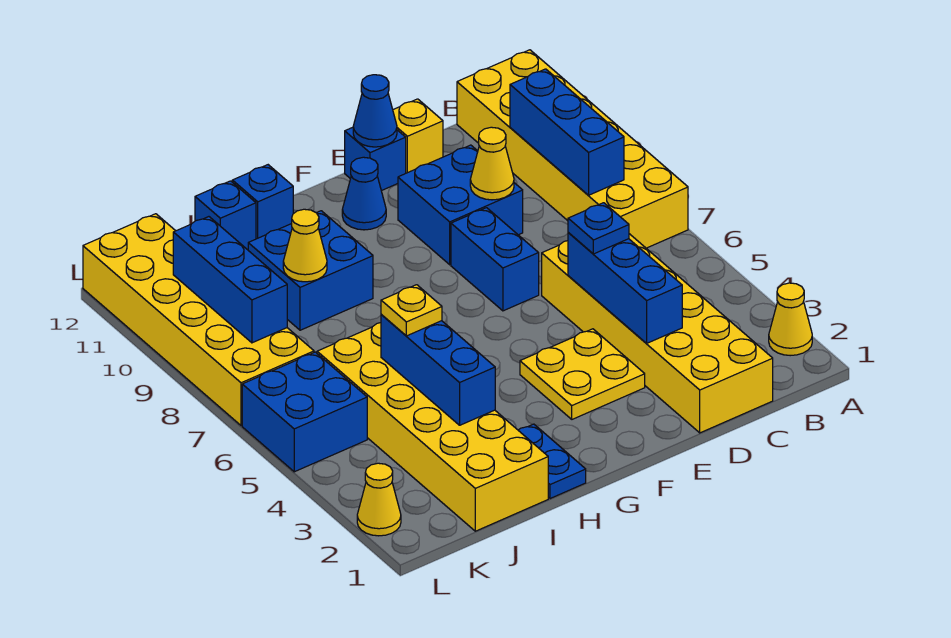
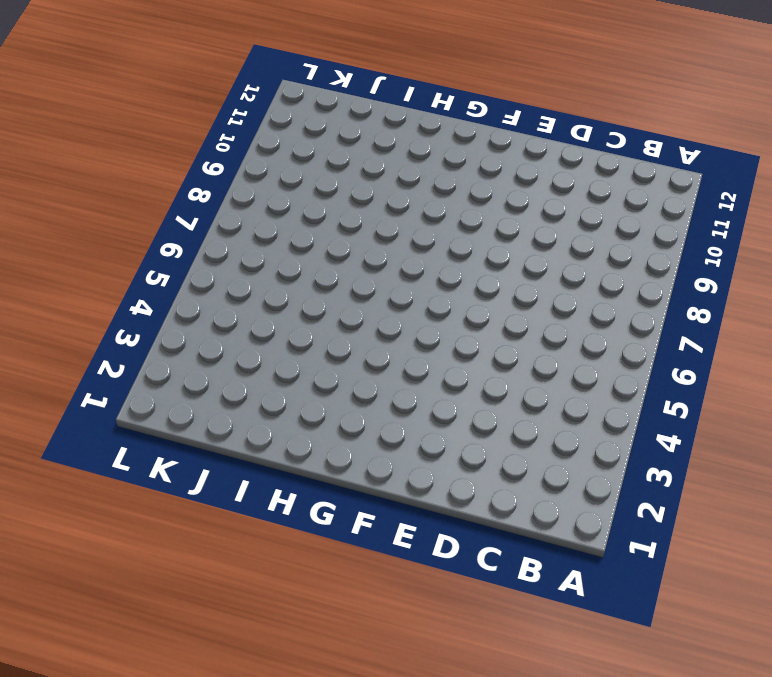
none -> yellow 1x1 cone [769,283,812,356]
none -> yellow 2x6 brick [457,50,688,248]
none -> yellow 2x6 brick [542,234,773,433]

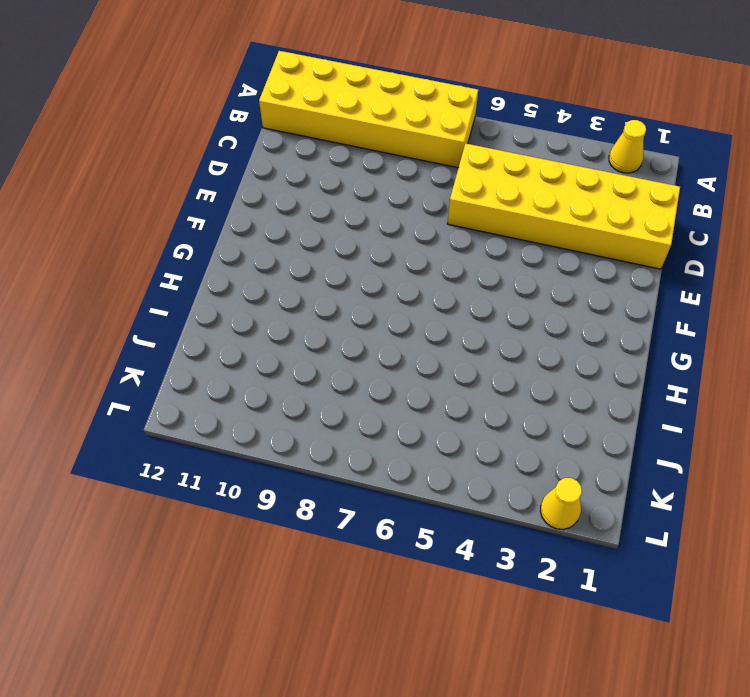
none -> blue 2x2 brick [398,145,523,265]
none -> yellow 1x1 brick [393,99,443,173]
none -> yellow 2x2 plate [520,329,645,419]

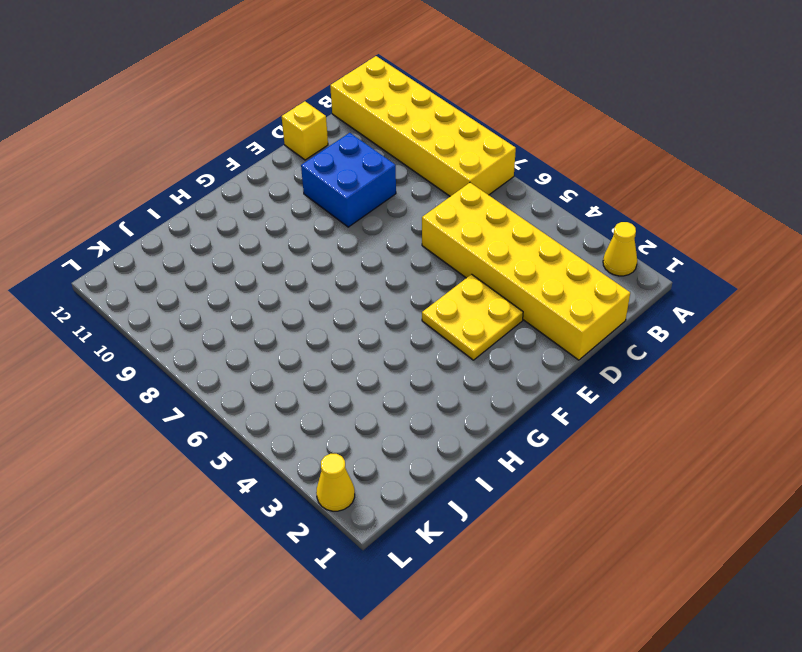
none -> blue 1x2 brick [451,208,539,311]
none -> blue 1x1 brick [345,127,406,191]
none -> blue 1x1 cone [342,157,386,230]

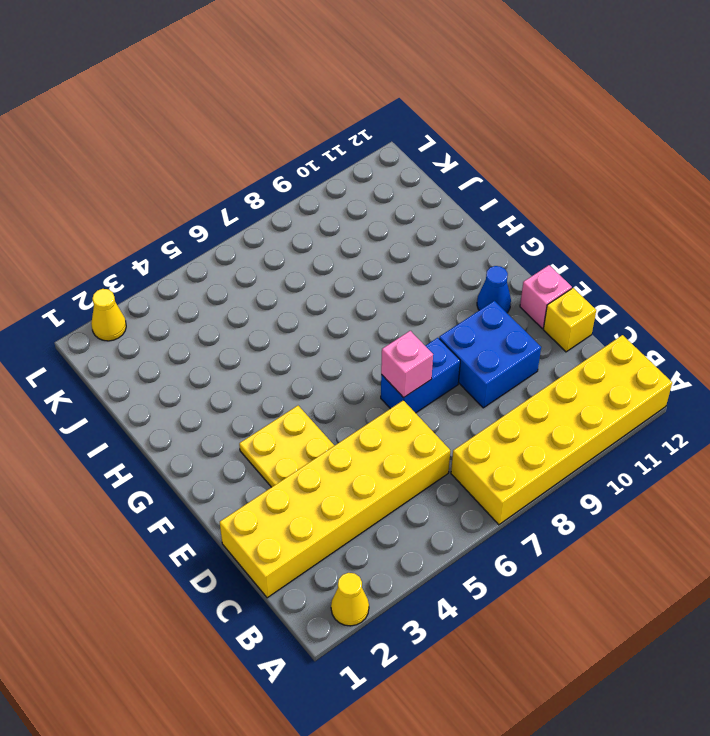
pink 1x1 brick [381,331,433,398] -> none
pink 1x1 brick [520,265,572,328] -> blue 1x1 brick [345,127,406,191]
none -> blue 1x2 plate [518,424,586,499]
none -> blue 2x2 brick [248,211,373,330]
none -> blue 1x1 brick [232,165,293,239]

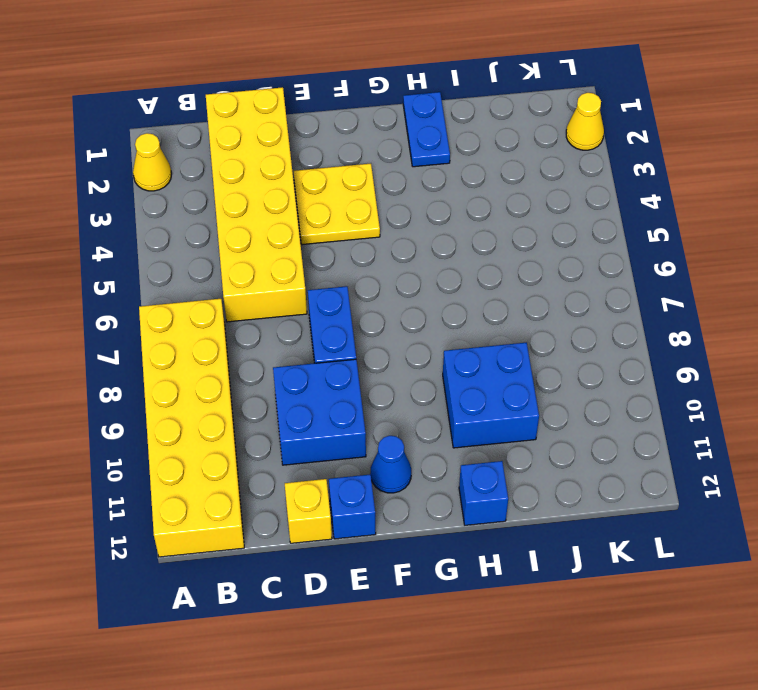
none -> yellow 2x6 brick [317,323,548,531]
none -> blue 1x1 brick [195,181,256,249]
none -> blue 2x2 brick [242,352,367,472]

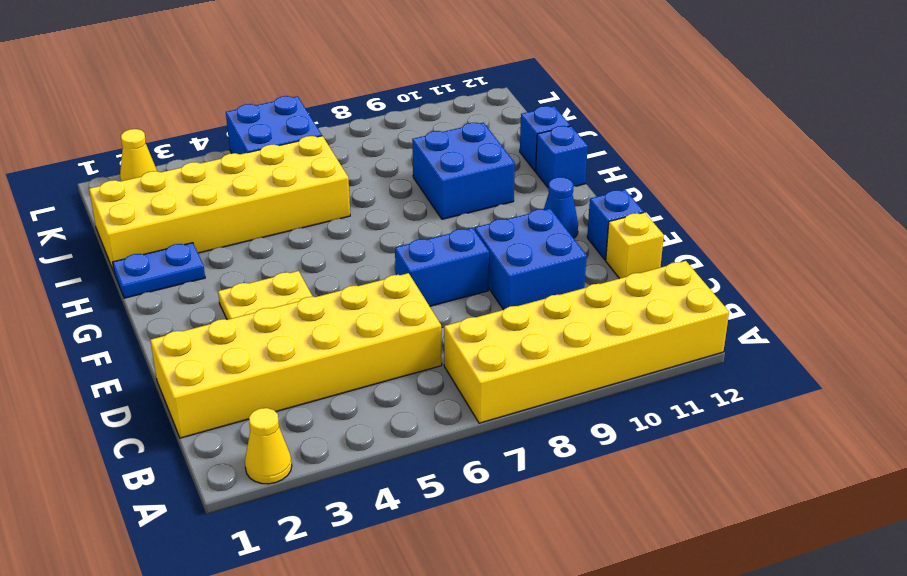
none -> yellow 2x6 brick [83,214,314,426]
none -> blue 1x3 brick [510,69,624,195]
none -> blue 1x3 brick [568,233,682,344]

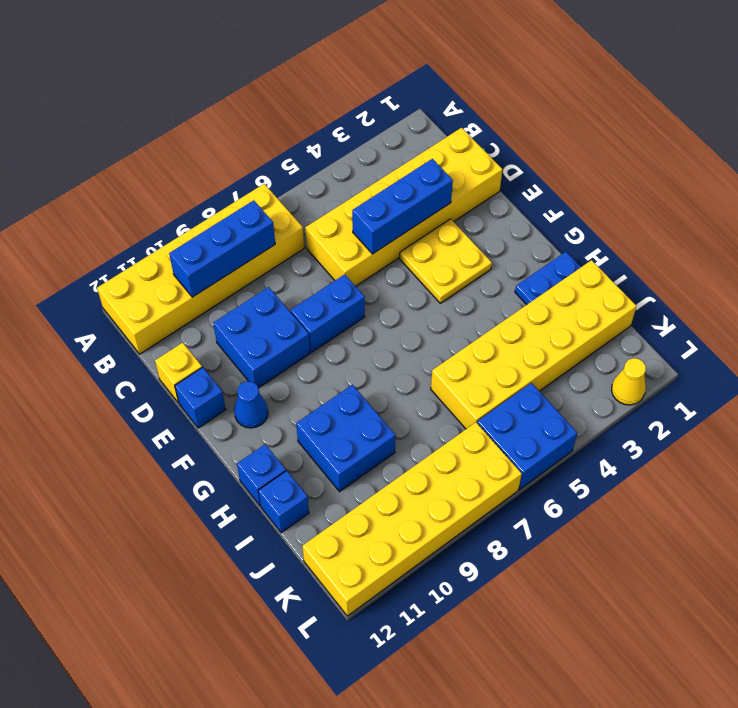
none -> yellow 1x1 cone [769,283,812,356]
none -> yellow 1x1 cone [470,127,514,200]
none -> blue 1x1 cone [353,75,397,147]

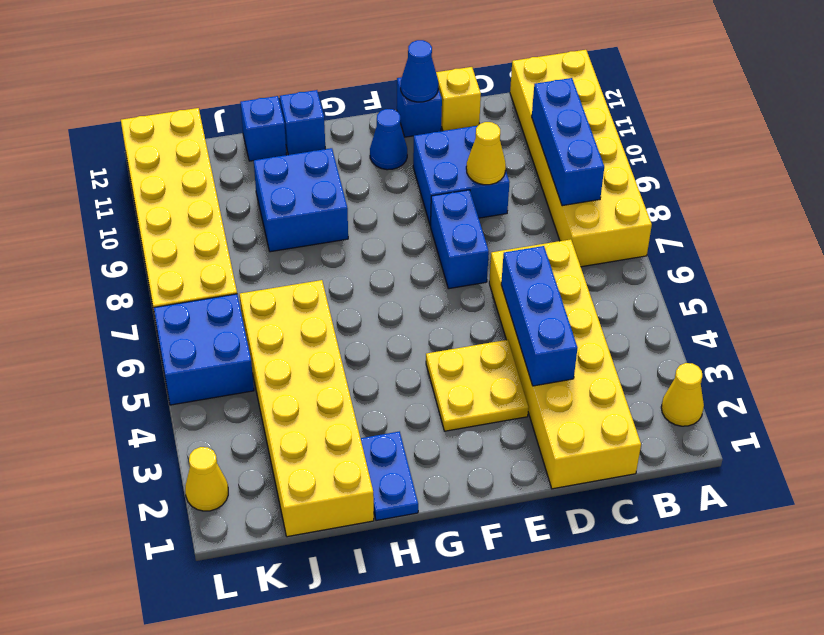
none -> blue 1x3 brick [381,314,495,425]
none -> yellow 1x1 cone [283,209,327,282]
none -> blue 1x3 brick [173,217,287,343]

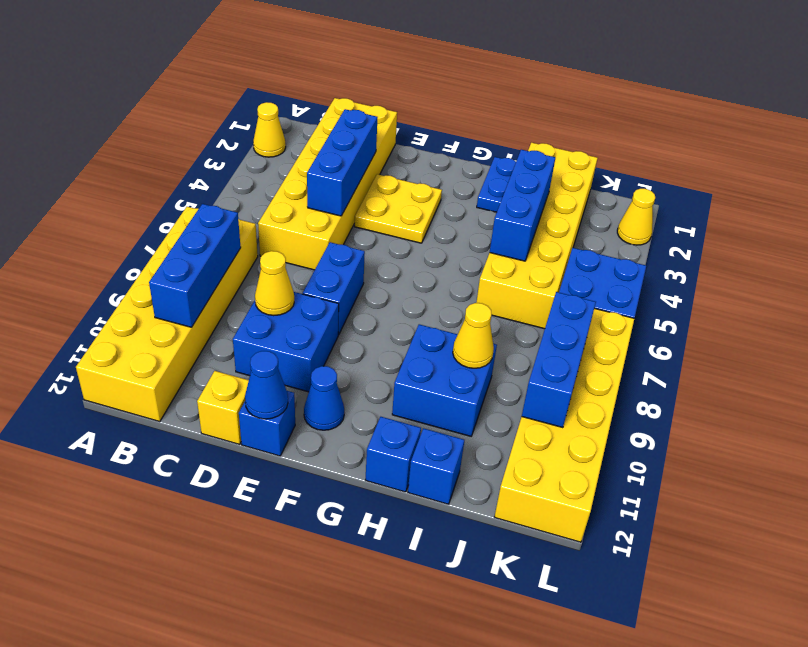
none -> blue 1x1 plate [568,203,629,254]
none -> yellow 1x1 plate [381,285,442,336]

